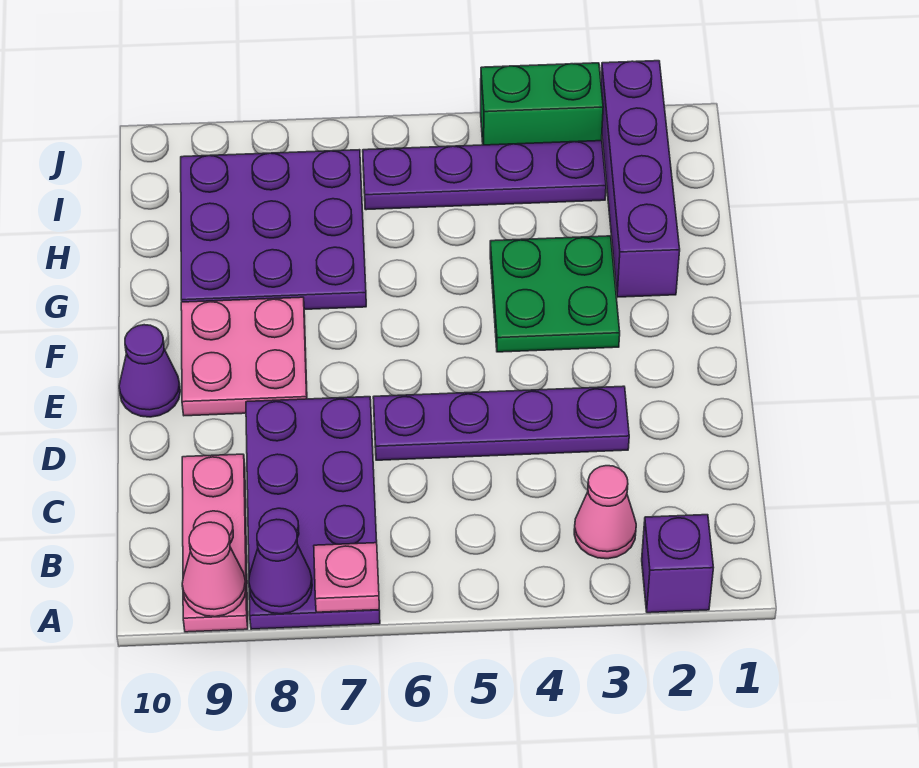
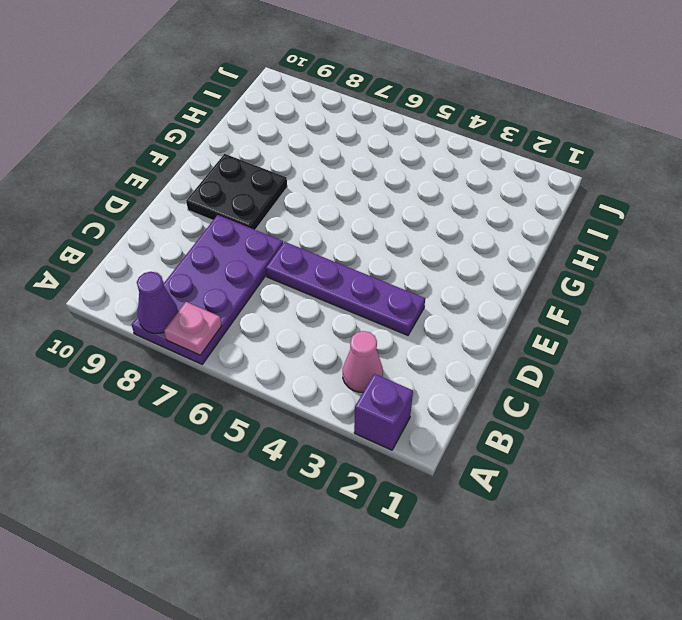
black 2x2 plate [186,154,287,230] -> pink 2x2 plate [181,297,307,416]
none -> pink 1x3 plate [182,454,248,632]
none -> purple 1x1 cone [119,325,180,417]
none -> green 2x2 plate [490,236,620,352]

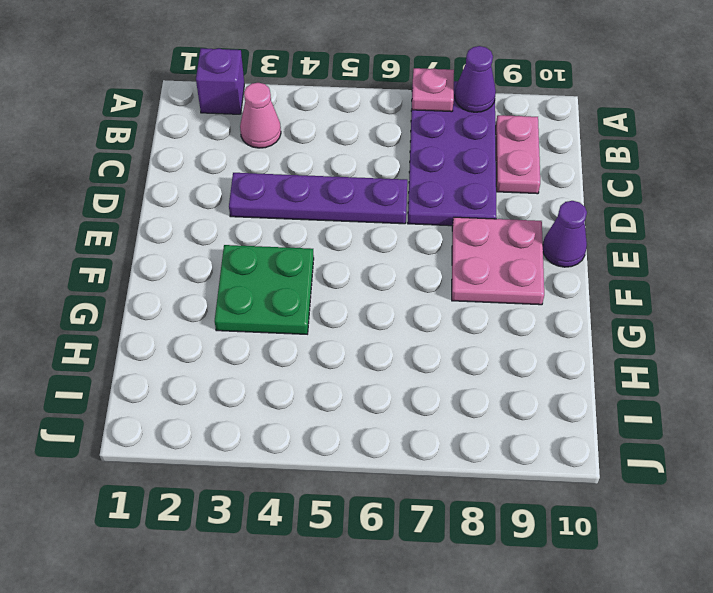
pink 1x2 plate [496,115,540,194] -> pink 1x3 plate [182,454,248,632]
none -> purple 1x4 brick [601,61,680,297]
none -> purple 3x3 plate [181,150,366,309]
none -> purple 1x4 plate [363,141,606,210]

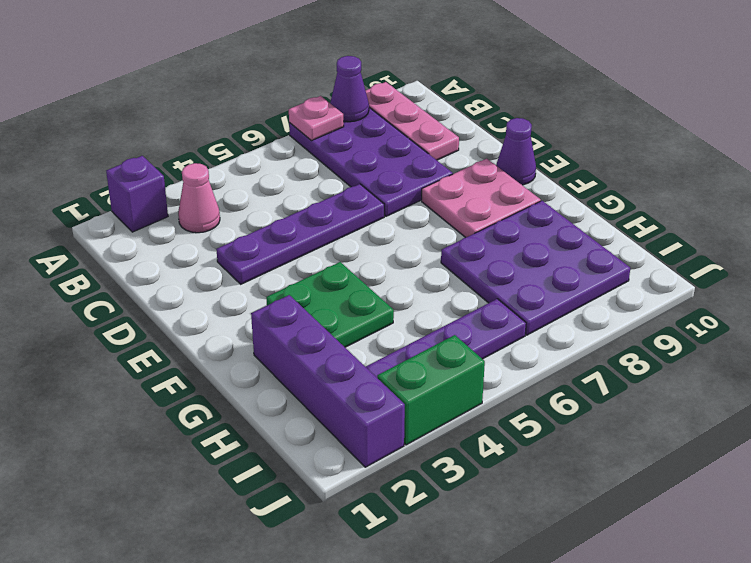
none -> pink 1x1 cone [182,522,246,617]

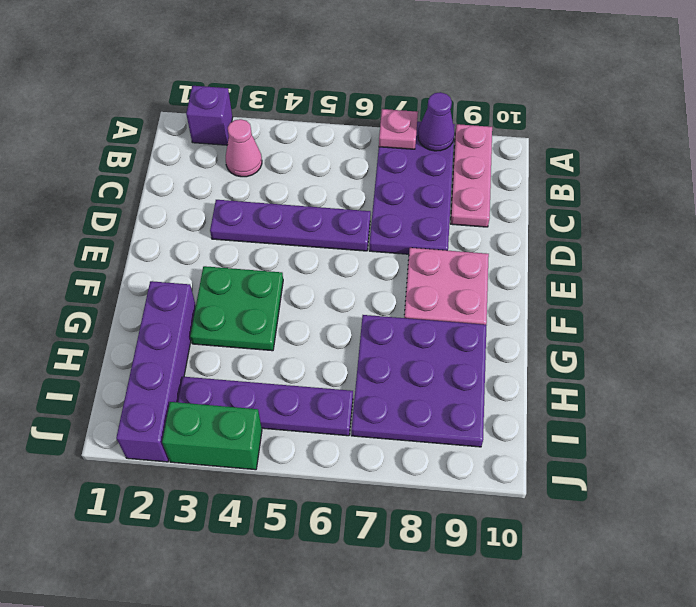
none -> purple 1x1 cone [119,325,180,417]
none -> pink 1x1 cone [182,522,246,617]

